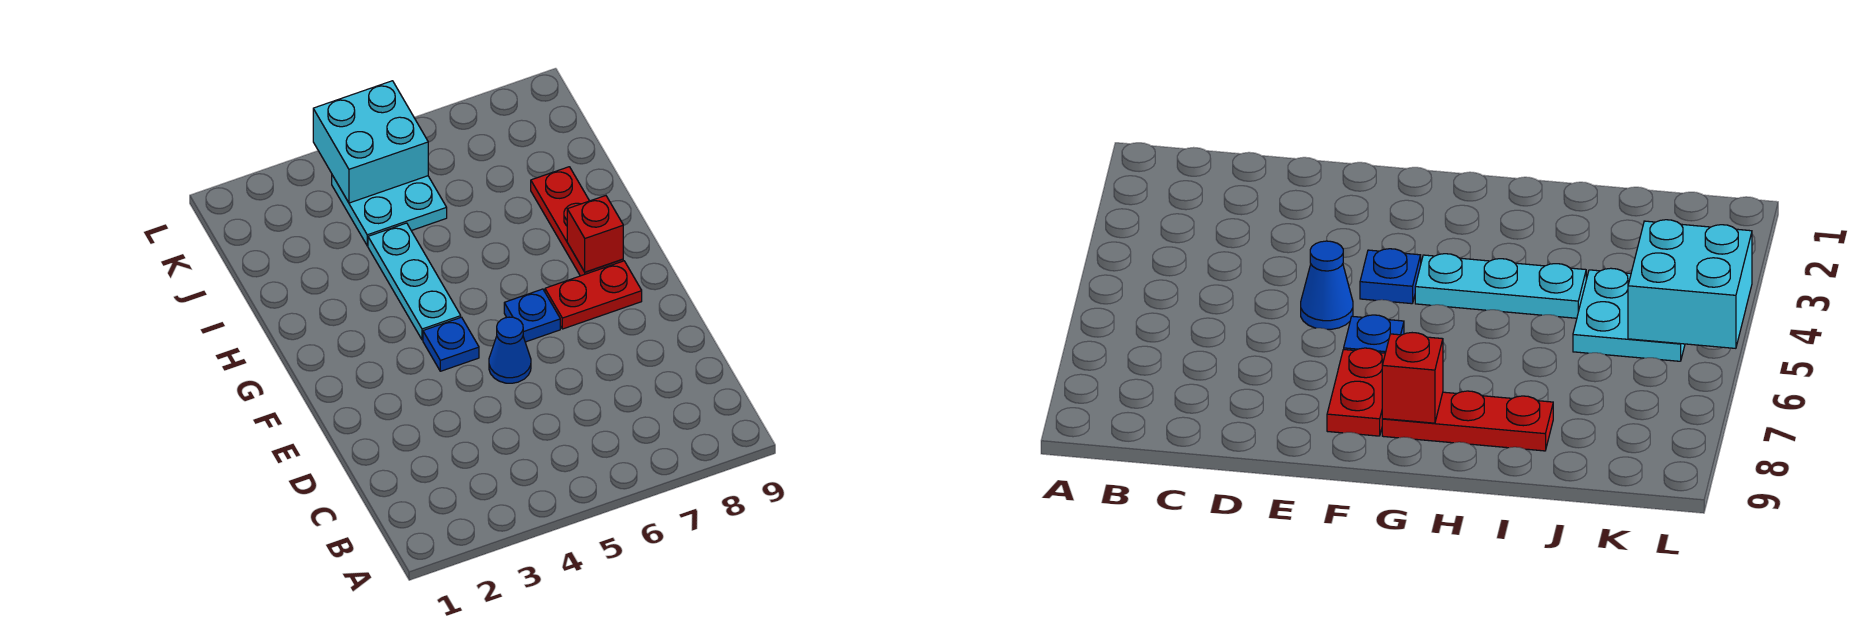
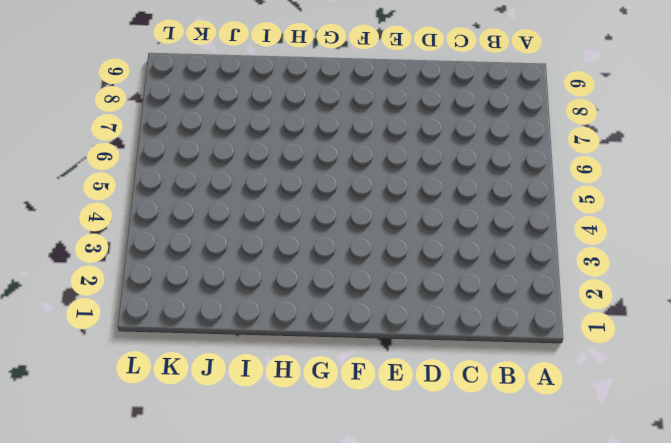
none -> blue 1x1 cone [489,317,531,383]
none -> blue 1x1 plate [423,317,479,371]

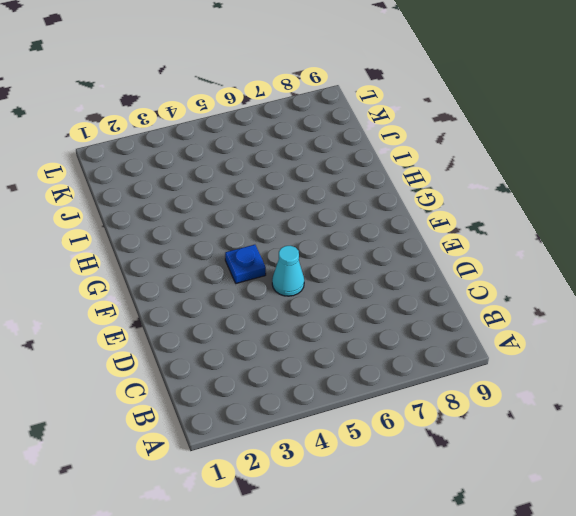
cyan 1x1 cone [272,246,304,296] -> blue 1x1 cone [489,317,531,383]
none -> blue 1x1 plate [504,289,560,342]
none -> red 1x2 plate [545,261,642,329]

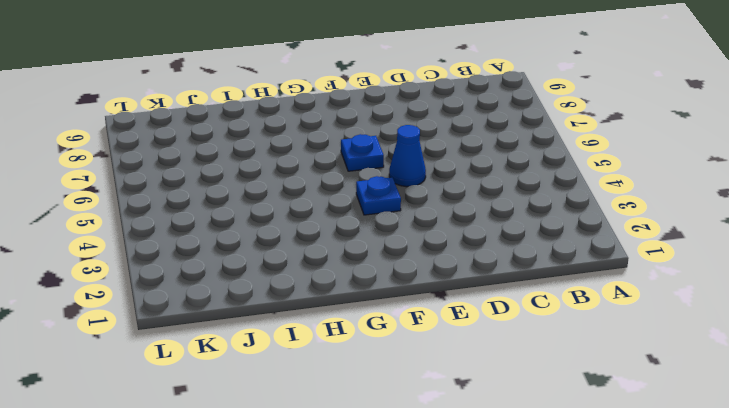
none -> red 1x2 plate [545,261,642,329]
none -> cyan 1x3 plate [368,223,461,340]

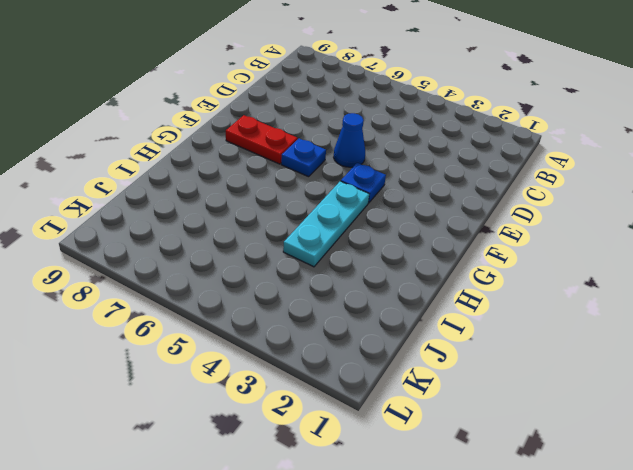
none -> red 1x3 plate [531,167,623,276]
none -> cyan 2x2 plate [332,175,447,246]

